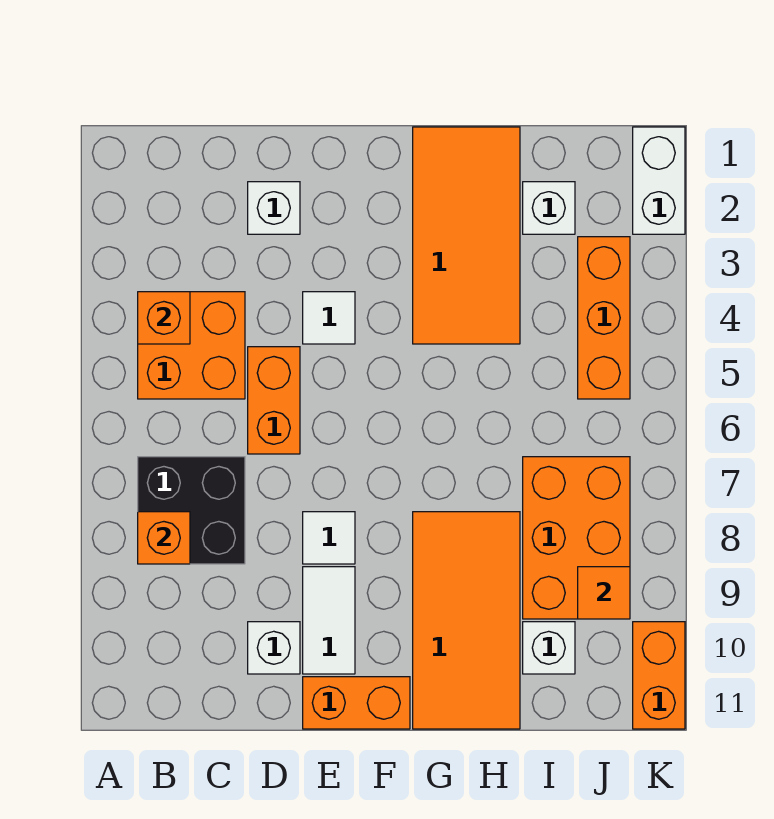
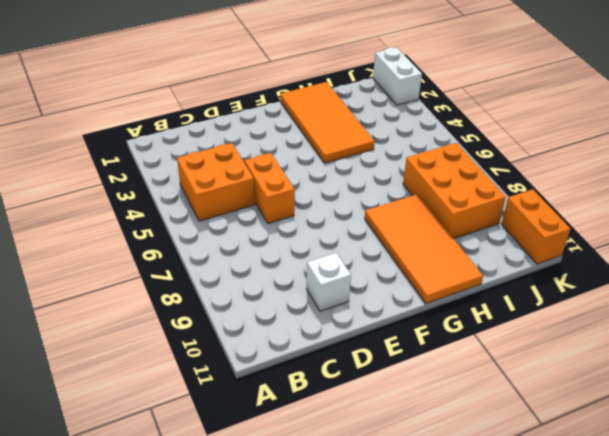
none -> black 2x2 brick [138,457,245,564]
none -> white 1x1 brick [248,182,300,234]
none -> white 1x1 tile [303,292,355,344]

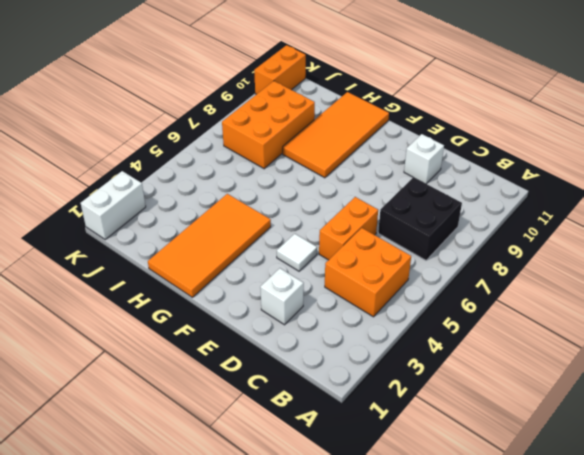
none -> white 1x1 tile [303,512,355,564]
none -> white 1x2 tile [303,567,355,674]
none -> orange 1x2 brick [303,677,410,729]

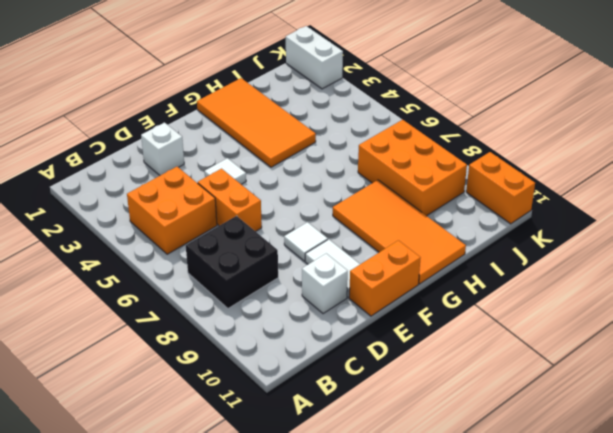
none -> white 1x1 brick [523,182,575,234]
none -> white 1x1 brick [523,622,575,674]
none -> orange 1x3 brick [578,237,630,399]

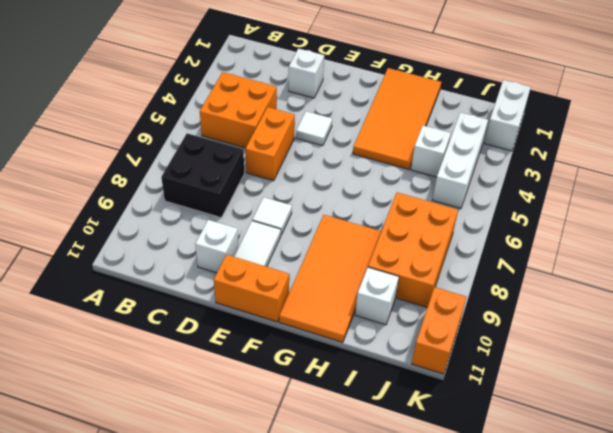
white 1x1 brick [411,126,451,177] -> white 1x1 brick moved to [523,182,575,234]
white 1x3 brick [433,112,488,208] -> orange 1x3 brick [578,237,630,399]
none -> orange 1x1 brick [138,292,190,344]
none -> orange 1x1 brick [138,512,190,564]
none -> orange 1x1 tile [578,567,630,619]

